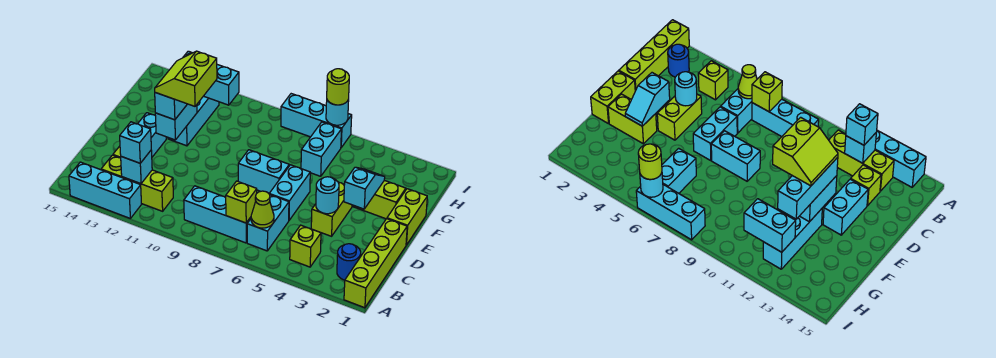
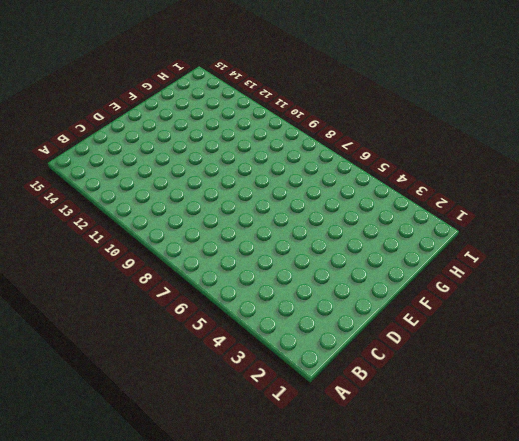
none -> lime 1x4 brick [344,219,407,308]
none -> cyan 1x3 brick [69,162,142,218]
none -> blue 1x1 round brick [337,244,361,280]

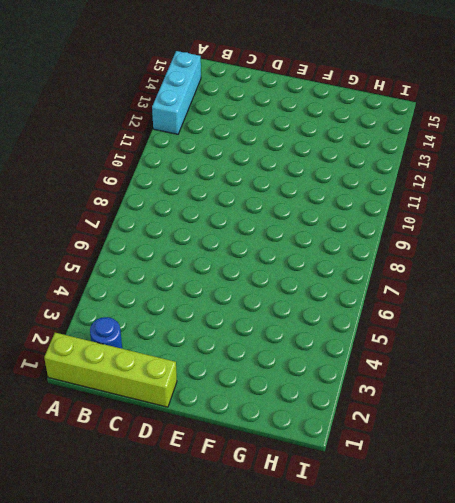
none -> lime 1x1 brick [290,225,321,267]
none -> cyan 1x2 brick [247,195,289,251]
none -> cyan 1x3 brick [184,186,251,243]

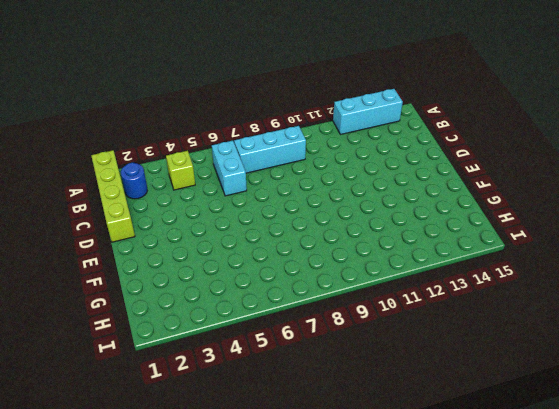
none -> lime 1x3 brick [101,155,173,211]
none -> lime 1x1 brick [851,165,881,206]
none -> lime 1x2 brick [311,182,352,236]

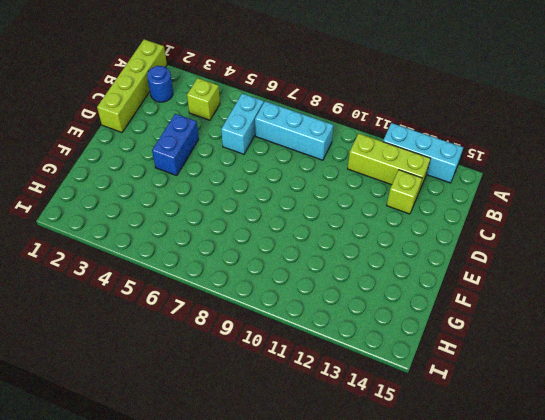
blue 1x2 brick [152,114,199,176] -> lime 1x2 brick [311,182,352,236]
none -> cyan 1x2 brick [270,165,310,220]
none -> cyan 1x2 brick [138,113,166,157]
none -> lime 1x2 brick [387,189,427,245]

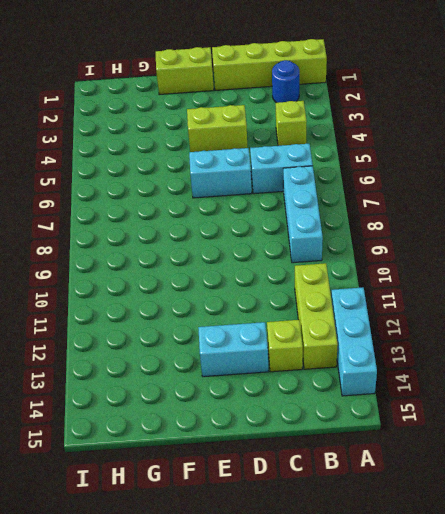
none -> cyan 1x2 brick [238,150,289,194]
none -> lime 1x2 brick [353,180,406,219]
none -> cyan 1x3 brick [168,96,219,146]

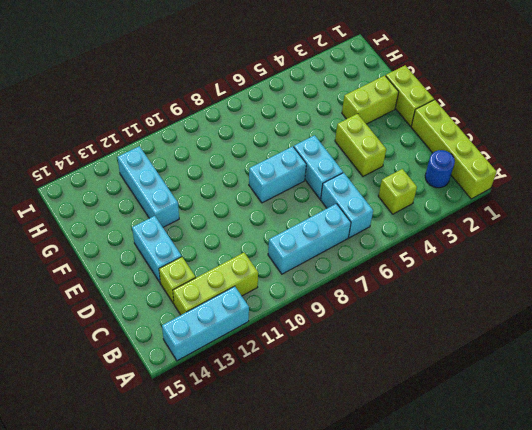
none -> cyan 1x2 brick [301,122,341,176]
none -> cyan 1x3 brick [281,94,352,147]
none -> lime 1x1 cone [251,191,274,228]

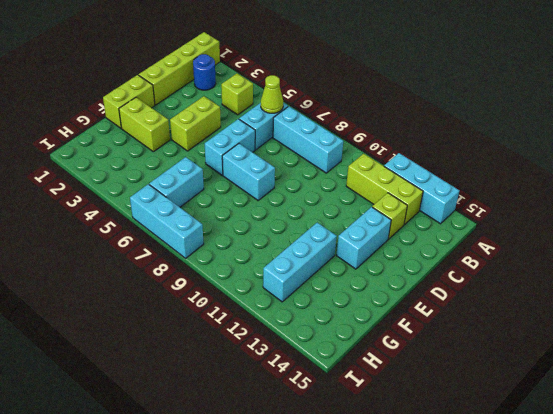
none -> lime 1x1 brick [225,181,257,223]
none -> cyan 1x1 brick [121,150,152,184]
none -> cyan 1x1 round brick [316,177,339,214]

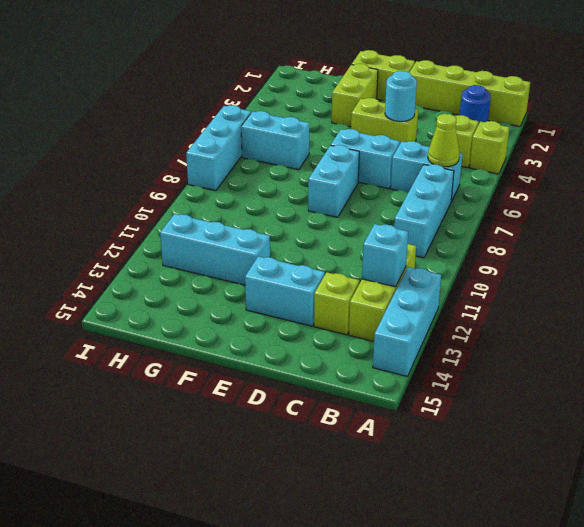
lime 1x1 brick [470,121,510,174] -> lime 1x1 brick moved to [225,181,257,223]
none -> cyan 1x2 slope [344,167,385,209]
none -> cyan 1x2 brick [155,104,197,140]
none -> cyan 1x2 brick [204,65,239,105]

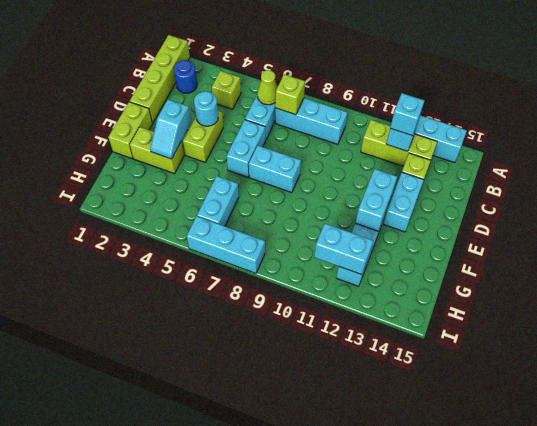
none -> cyan 1x1 round brick [326,99,349,125]
none -> cyan 1x3 brick [155,51,192,120]
none -> lime 1x1 round brick [327,69,349,105]

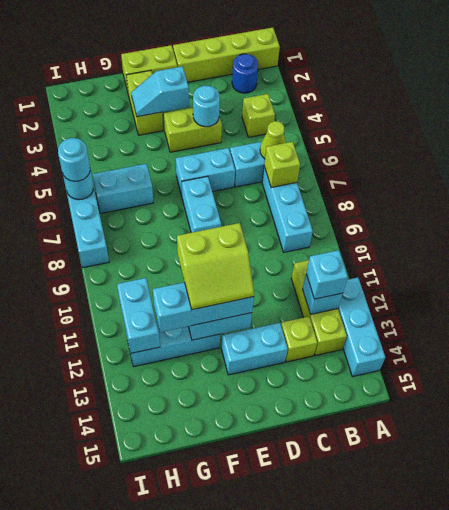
cyan 1x1 round brick [58,138,90,181] -> lime 1x1 round brick [327,69,349,105]

